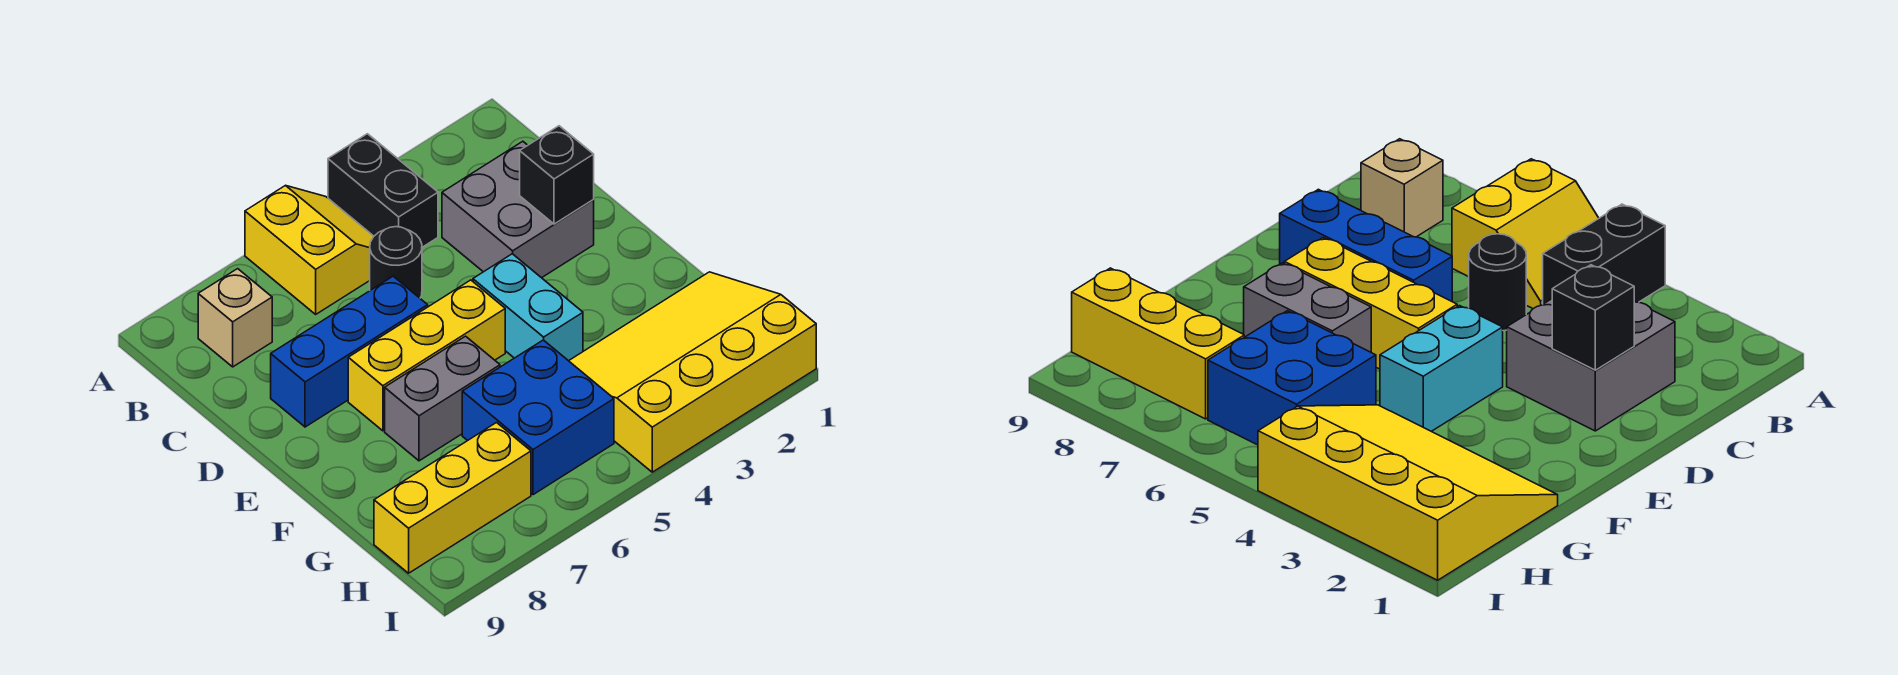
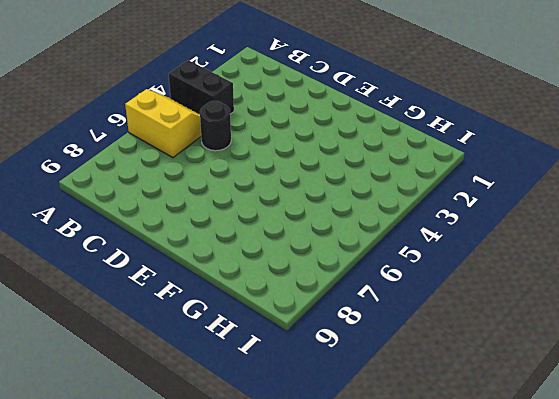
none -> tan 1x1 brick [198,269,272,367]
none -> grey 2x2 brick [442,141,594,278]
none -> blue 1x3 brick [271,276,428,427]

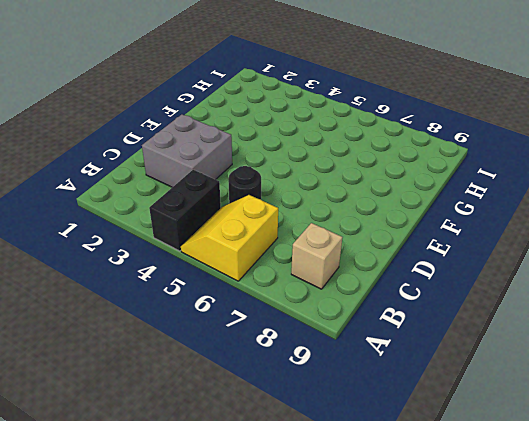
none -> blue 1x3 brick [271,276,428,427]
none -> cyan 1x2 brick [473,254,583,361]
none -> yellow 1x3 brick [348,280,505,431]

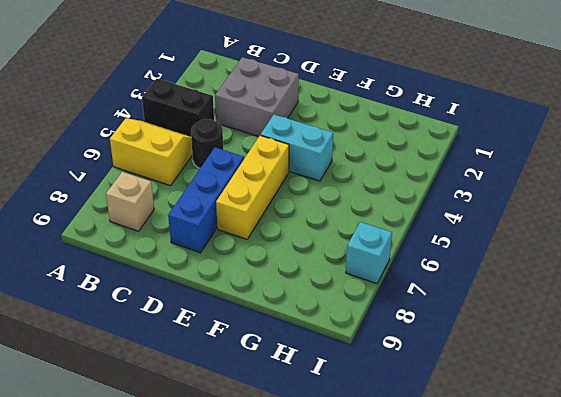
cyan 1x1 brick [346,222,392,284] -> none
none -> grey 1x2 brick [385,336,500,461]
none -> yellow 3x4 slope [569,272,816,472]
none -> blue 2x2 brick [462,340,614,495]

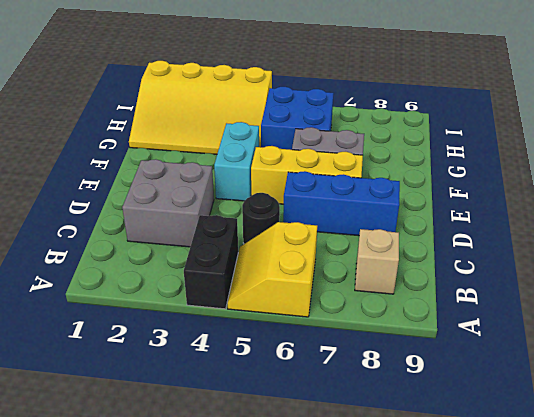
none -> yellow 1x3 brick [374,423,531,573]
none -> black 1x1 brick [520,126,594,224]

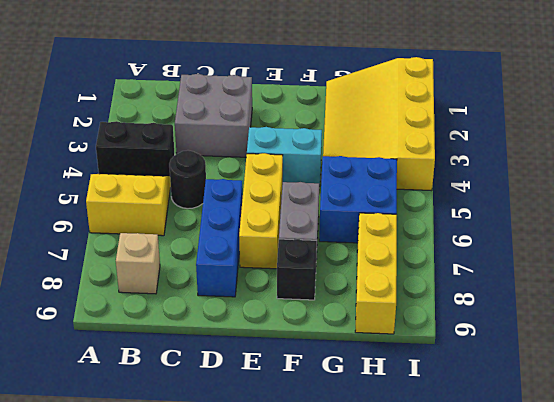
black 1x1 brick [277,239,317,300] -> black 1x1 brick moved to [520,126,594,224]

